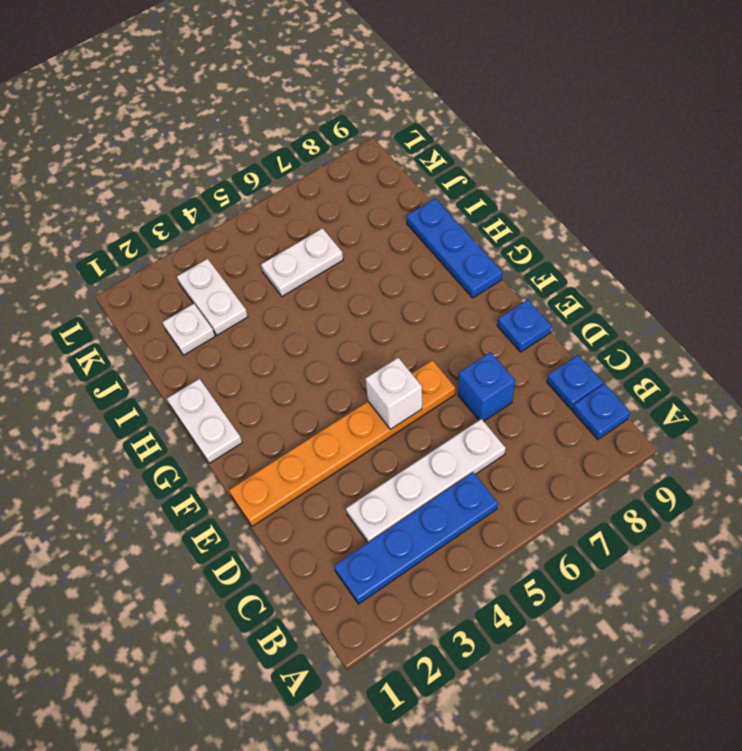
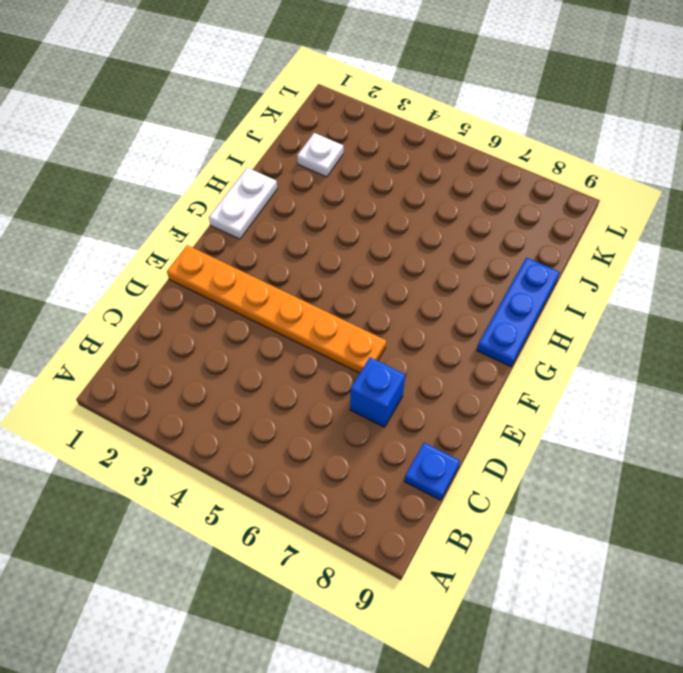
none -> blue 1x4 plate [334,472,498,604]
none -> blue 1x1 plate [573,384,630,439]
none -> white 1x4 plate [346,419,506,543]

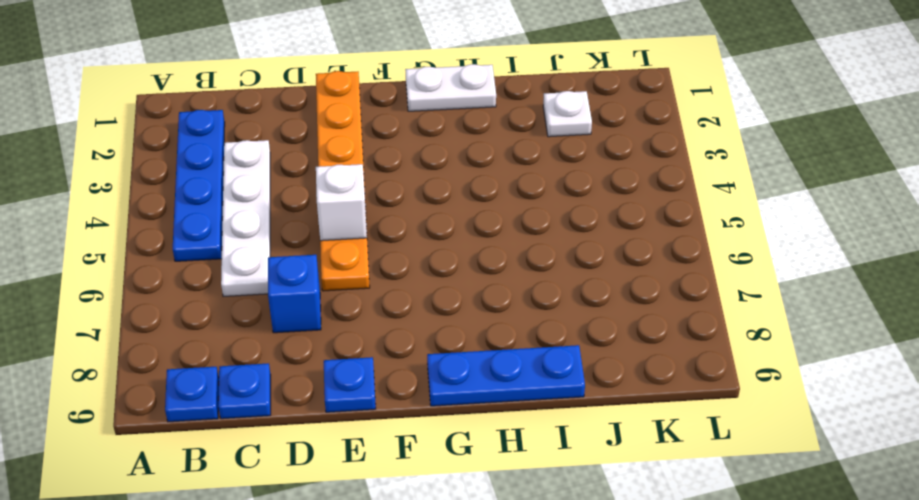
none -> white 1x2 plate [177,259,248,335]
none -> white 1x2 plate [261,228,343,296]

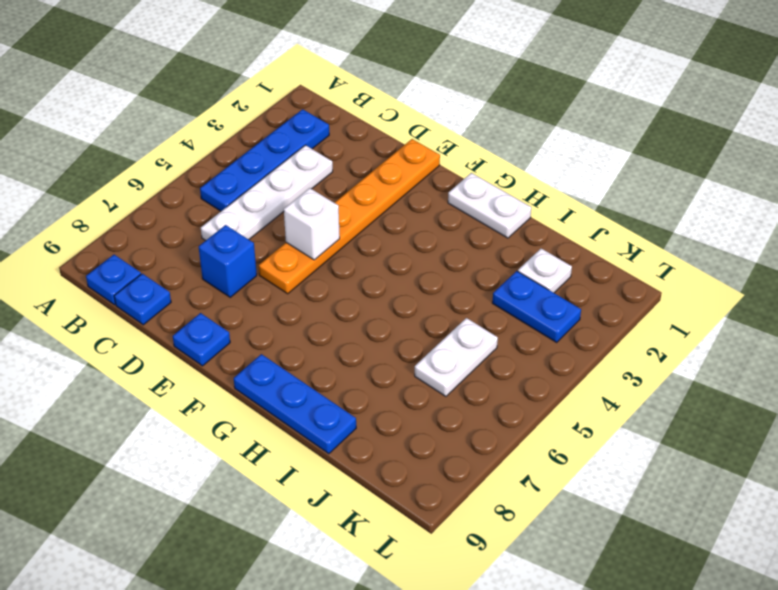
blue 1x2 plate [492,271,581,342] -> white 1x2 plate [177,259,248,335]

